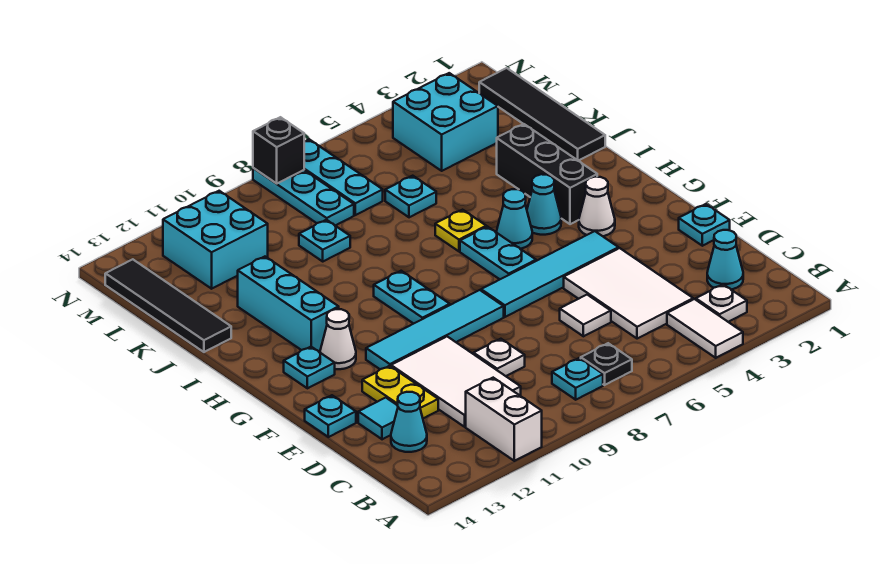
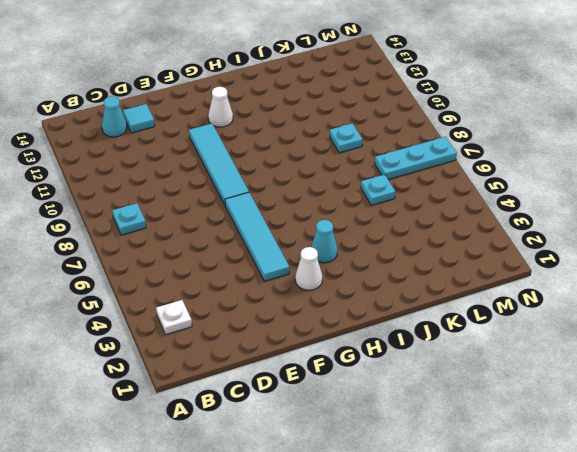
none -> white 1x2 tile [667,299,743,358]
none -> white 1x2 brick [466,378,542,461]
none -> black 1x1 plate [581,343,632,385]
none -> cyan 1x1 cone [707,230,743,290]

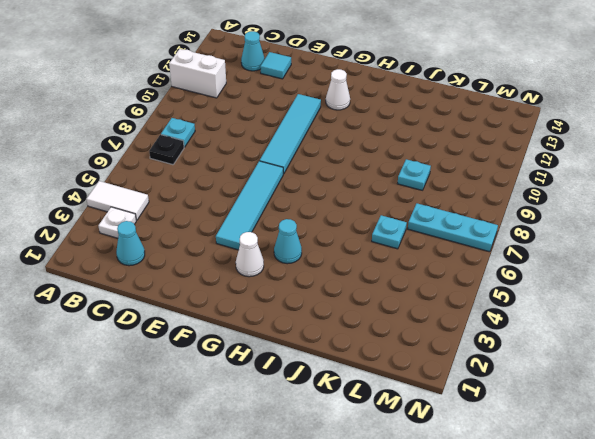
none -> white 2x3 tile [564,248,693,339]
none -> white 2x3 tile [391,337,521,427]
none -> white 1x1 tile [560,295,611,336]
none -> white 1x1 plate [473,339,525,376]

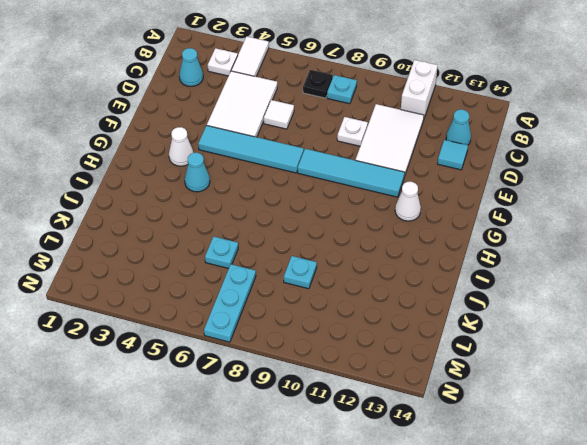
none -> yellow 1x2 plate [362,366,438,418]
none -> cyan 1x1 plate [679,204,730,246]
none -> cyan 1x1 plate [305,395,356,437]
none -> cyan 1x2 plate [460,227,536,279]

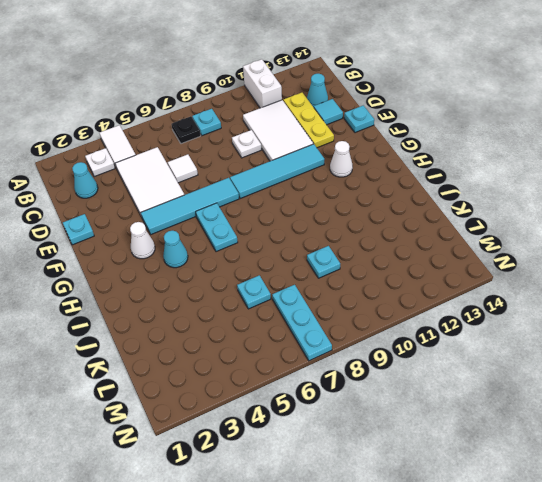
yellow 1x3 plate [283,93,334,148] -> yellow 1x2 plate [362,366,438,418]
none -> cyan 1x2 plate [374,271,450,324]
none -> cyan 1x1 plate [284,347,335,388]
none -> black 1x3 brick [497,124,597,224]
none -> cyan 1x1 cone [496,189,532,249]

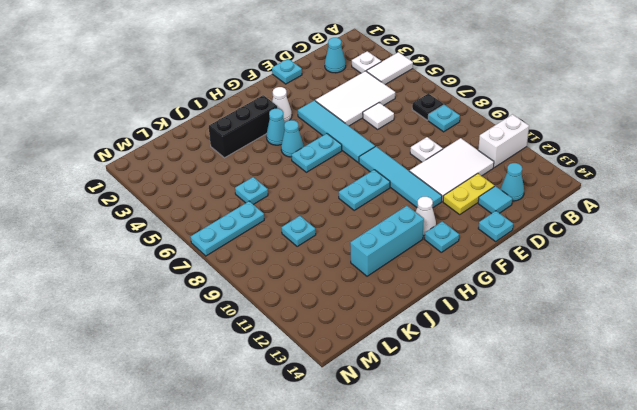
none -> yellow 1x1 plate [435,210,486,251]
none -> black 1x4 tile [479,68,605,161]
none -> black 1x4 tile [105,259,231,352]
none -> cyan 2x2 brick [393,73,498,171]

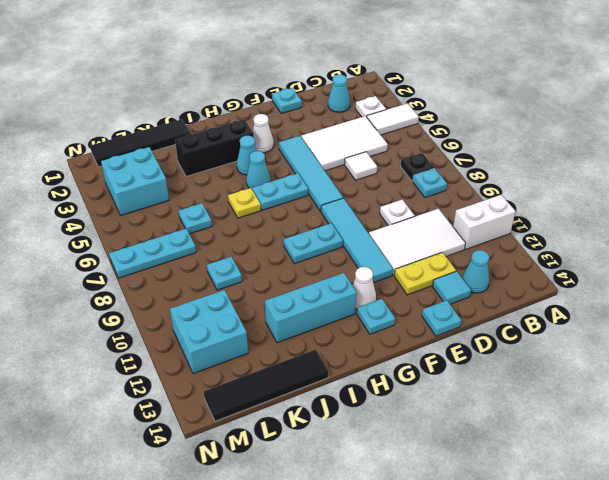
none -> cyan 1x3 plate [253,168,354,226]
none -> black 1x1 brick [253,117,304,184]

